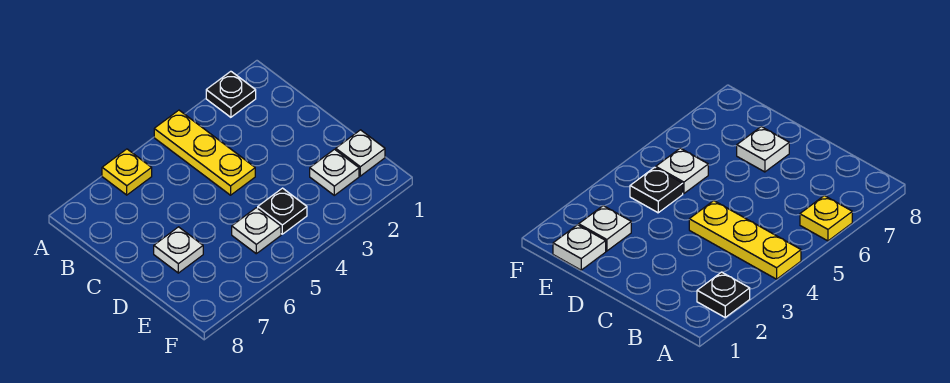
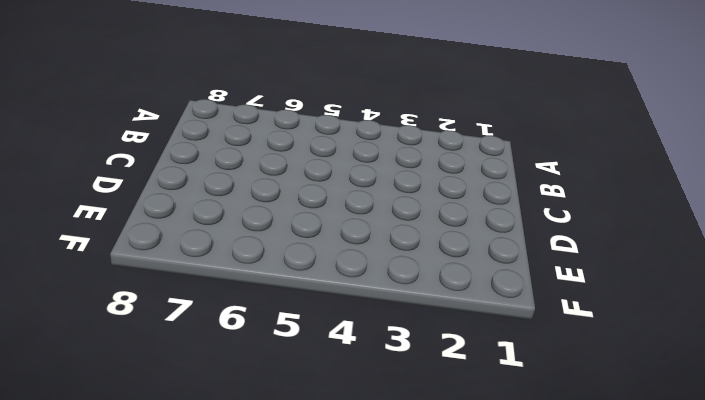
none -> black 1x1 plate [206,71,256,117]
none -> yellow 1x3 plate [154,110,255,195]

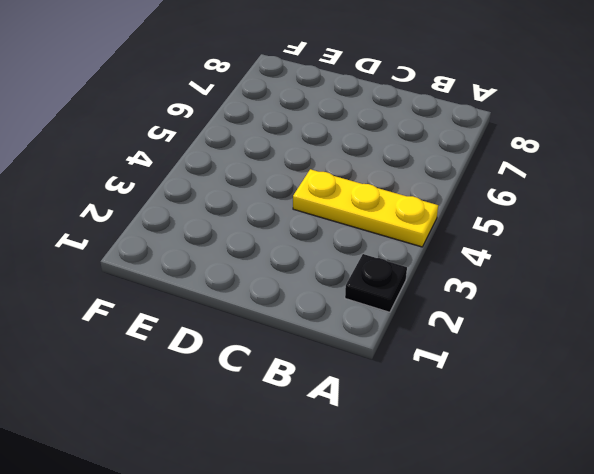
none -> yellow 1x1 plate [102,149,152,195]
none -> white 1x1 plate [154,227,203,273]

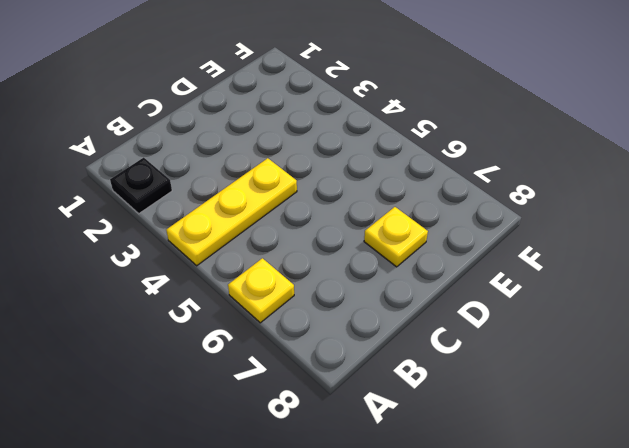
yellow 1x1 plate [364,207,428,267] -> white 1x1 plate [154,227,203,273]
none -> white 1x1 plate [336,130,385,176]
none -> white 1x1 plate [310,149,359,195]

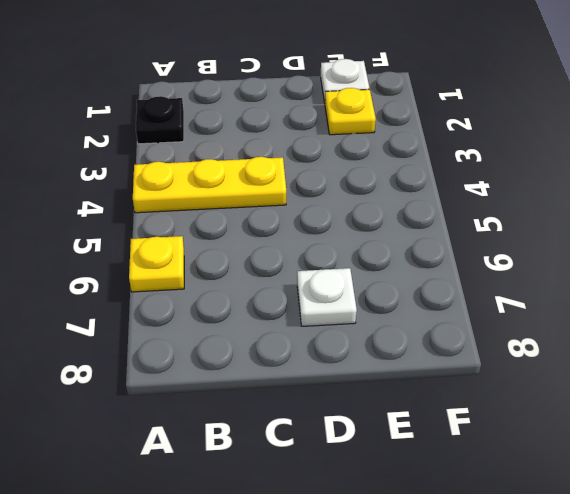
yellow 1x1 plate [325,88,376,135] -> white 1x1 plate [310,149,359,195]
none -> black 1x1 plate [258,188,307,234]
none -> white 1x1 plate [232,208,281,254]

